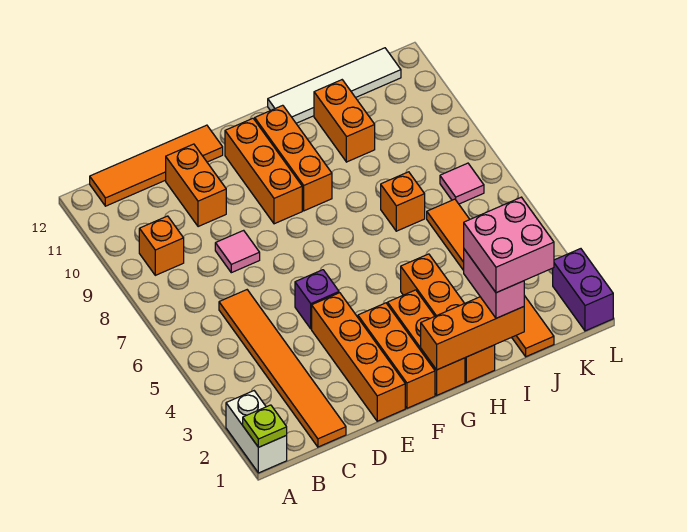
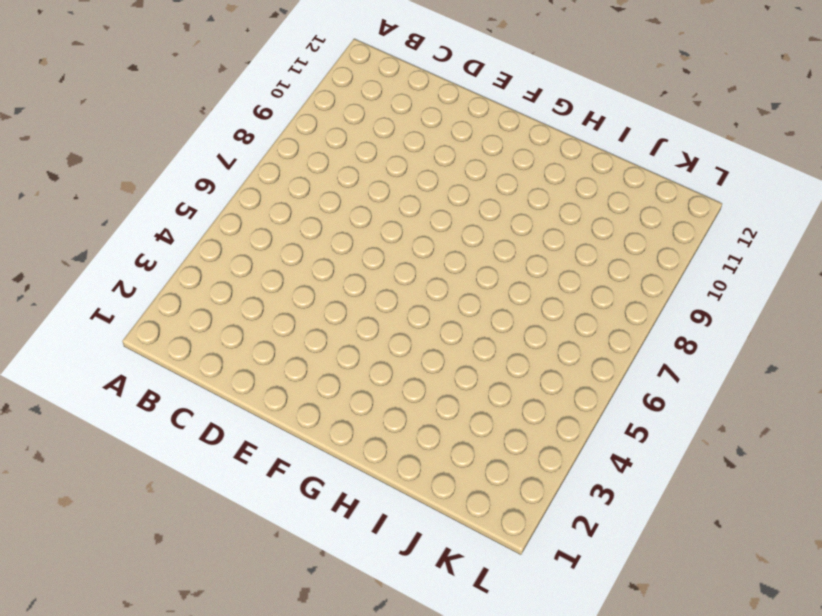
none -> white 1x2 brick [226,391,287,473]
none -> orange 1x1 brick [139,216,184,275]
none -> orange 1x4 tile [90,125,223,206]

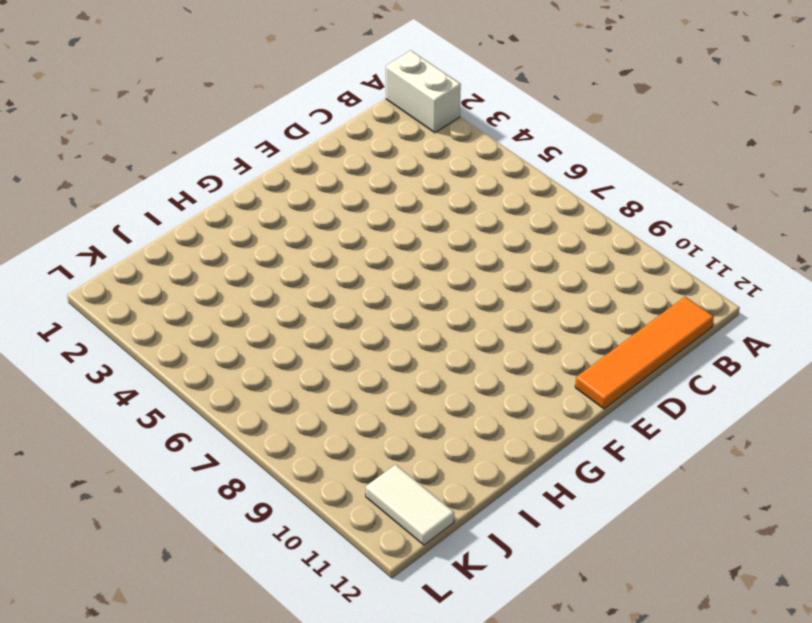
white 1x2 tile [366,465,454,545] -> white 1x4 tile [268,48,401,123]
none -> orange 1x1 brick [139,216,184,275]
none -> orange 1x6 tile [219,290,346,447]
none -> pink 1x1 tile [215,230,260,273]

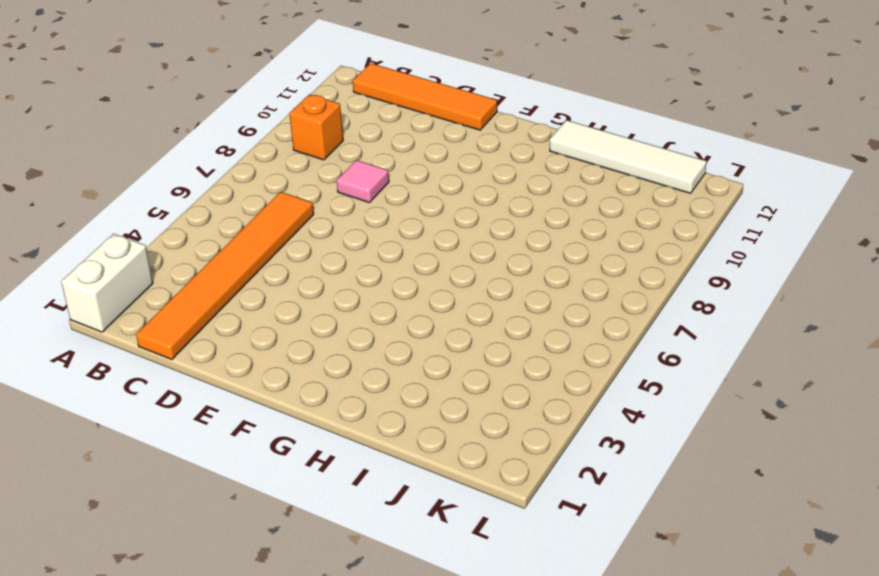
none -> orange 1x2 brick [166,144,226,227]
none -> orange 1x4 brick [312,293,405,421]
none -> purple 1x1 brick [295,270,339,329]

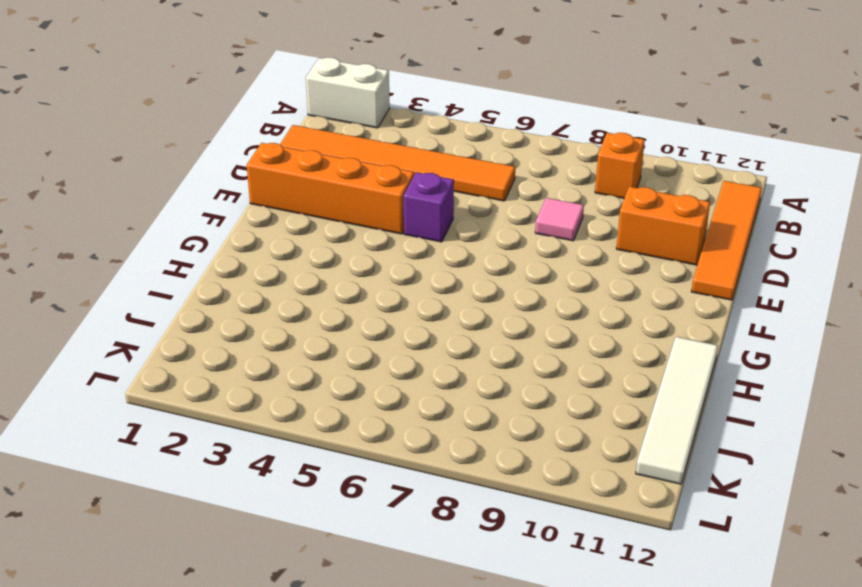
none -> orange 1x3 brick [358,303,435,408]
none -> orange 1x3 brick [225,118,302,224]
none -> orange 1x3 brick [388,290,465,395]

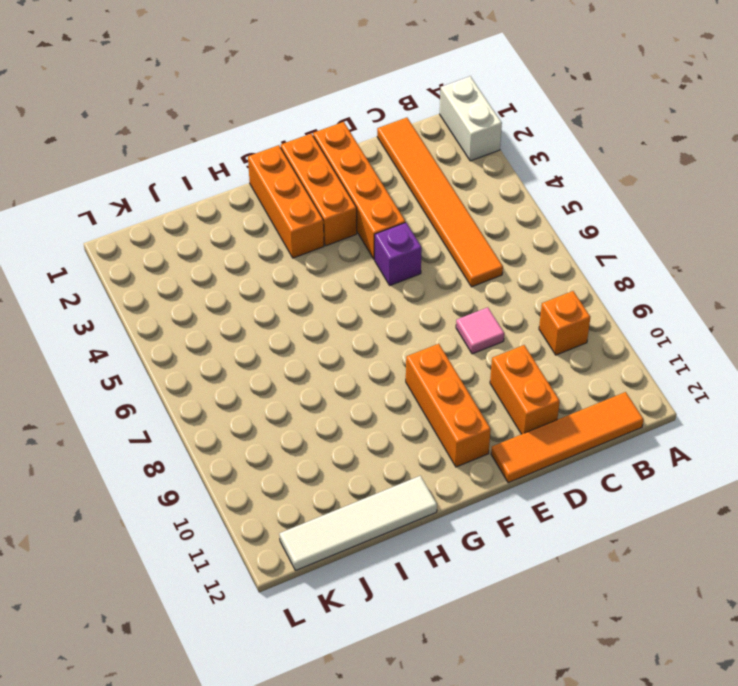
none -> orange 1x3 brick [255,105,332,211]
none -> orange 1x4 brick [401,254,495,383]
none -> orange 1x1 brick [381,172,425,231]

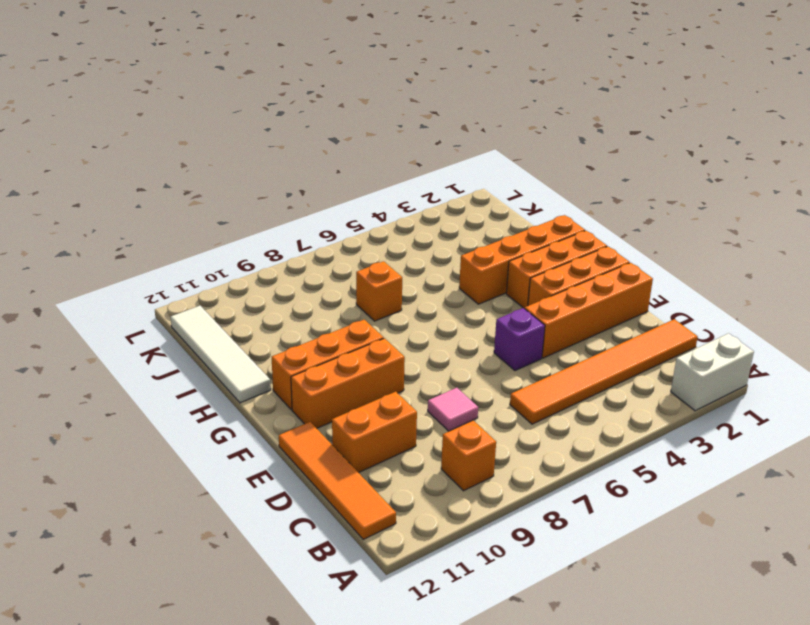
none -> orange 1x2 brick [314,80,375,162]
none -> orange 1x6 tile [427,199,554,357]
none -> pink 1x1 tile [440,163,484,204]

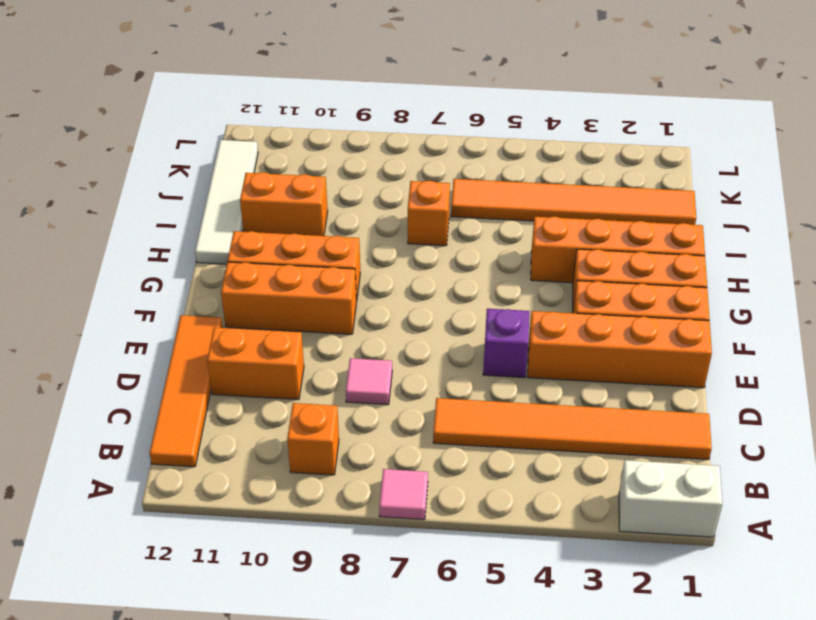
pink 1x1 tile [379,469,428,520] -> pink 1x1 tile moved to [440,163,484,204]
none -> purple 1x2 brick [553,249,613,331]
none -> lime 1x1 plate [243,405,287,447]
none -> orange 1x3 brick [421,297,524,370]

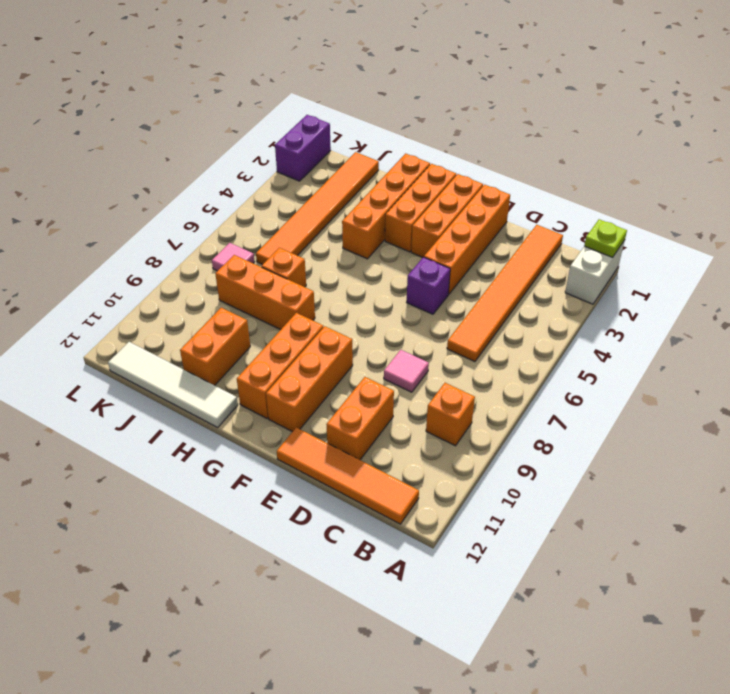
orange 1x3 brick [215,255,315,330] -> orange 1x3 brick moved to [421,297,524,370]
none -> pink 1x2 brick [464,249,524,318]
none -> pink 2x2 brick [464,197,554,293]

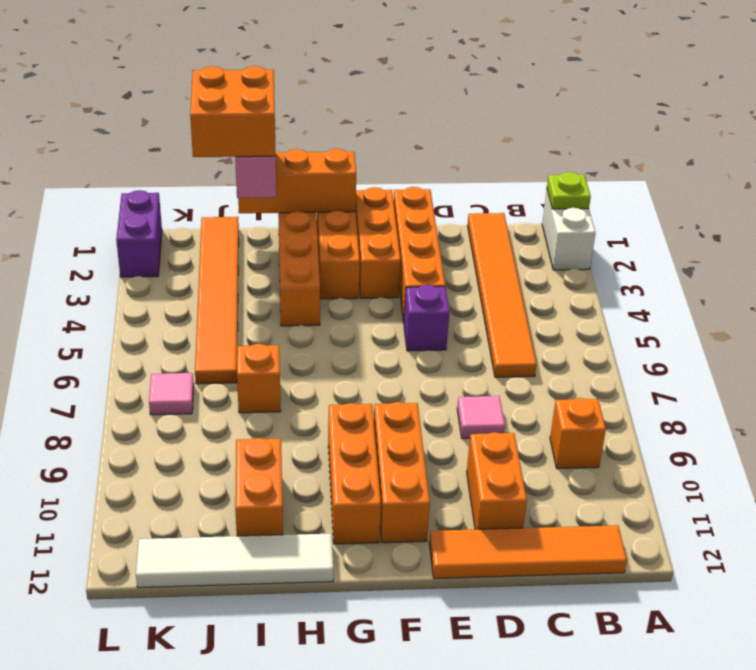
orange 2x2 brick [190,66,276,157] -> pink 2x2 brick [464,197,554,293]

